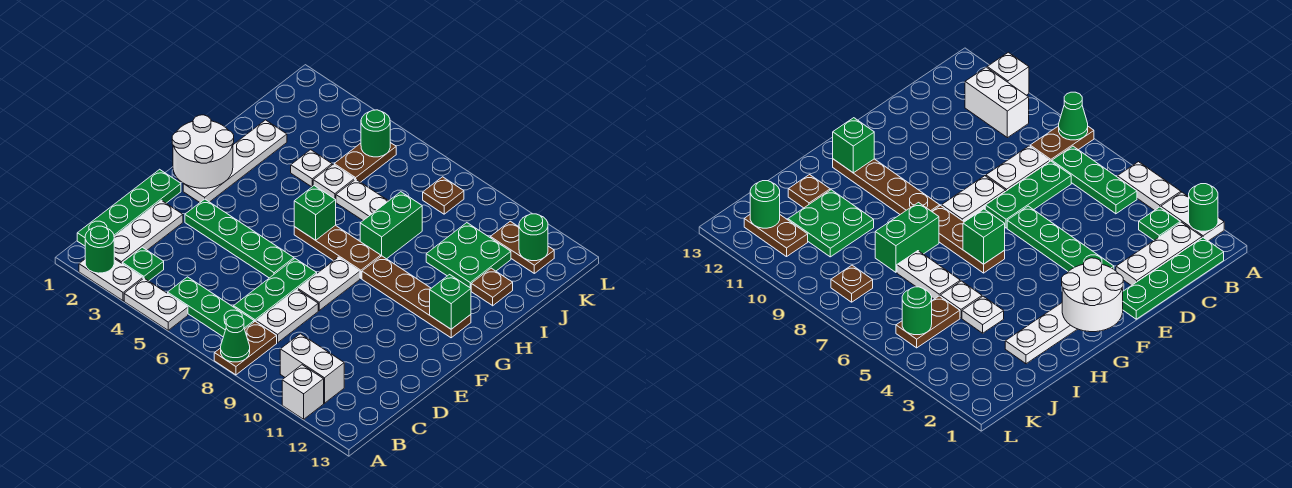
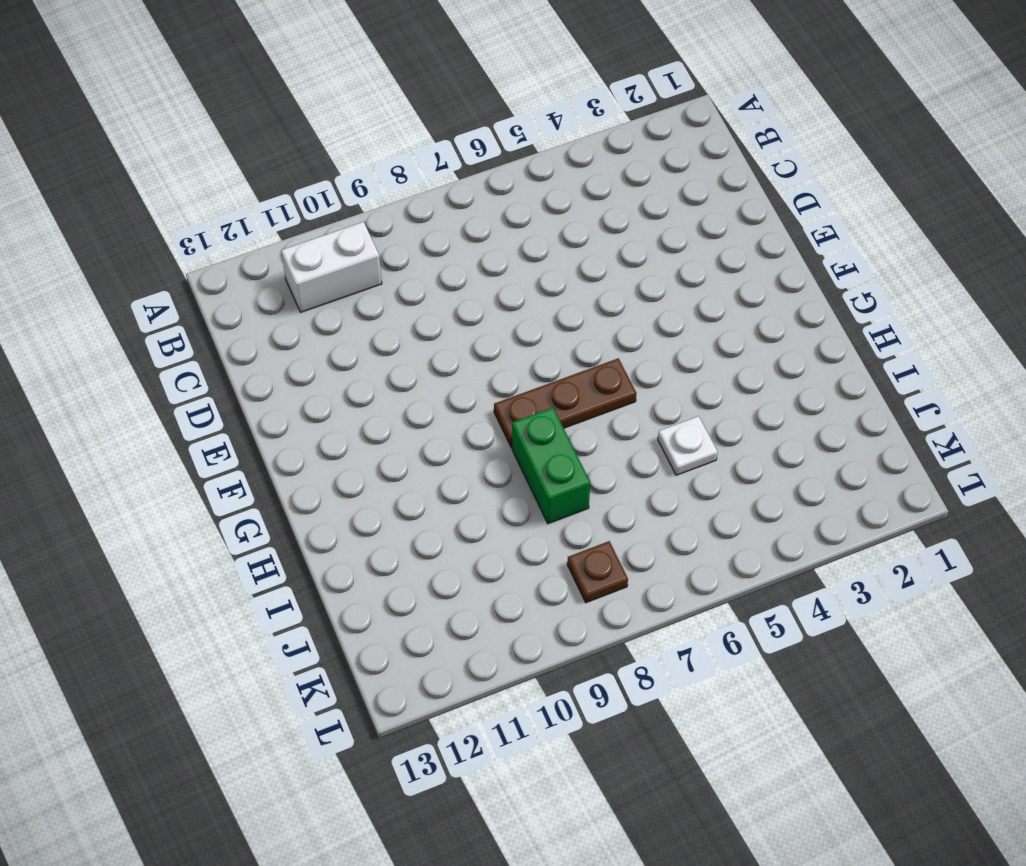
none -> white 1x2 plate [79,259,143,301]
none -> white 1x2 plate [124,278,188,330]
none -> brown 1x2 plate [214,322,277,375]
none -> white 1x1 brick [282,365,324,419]

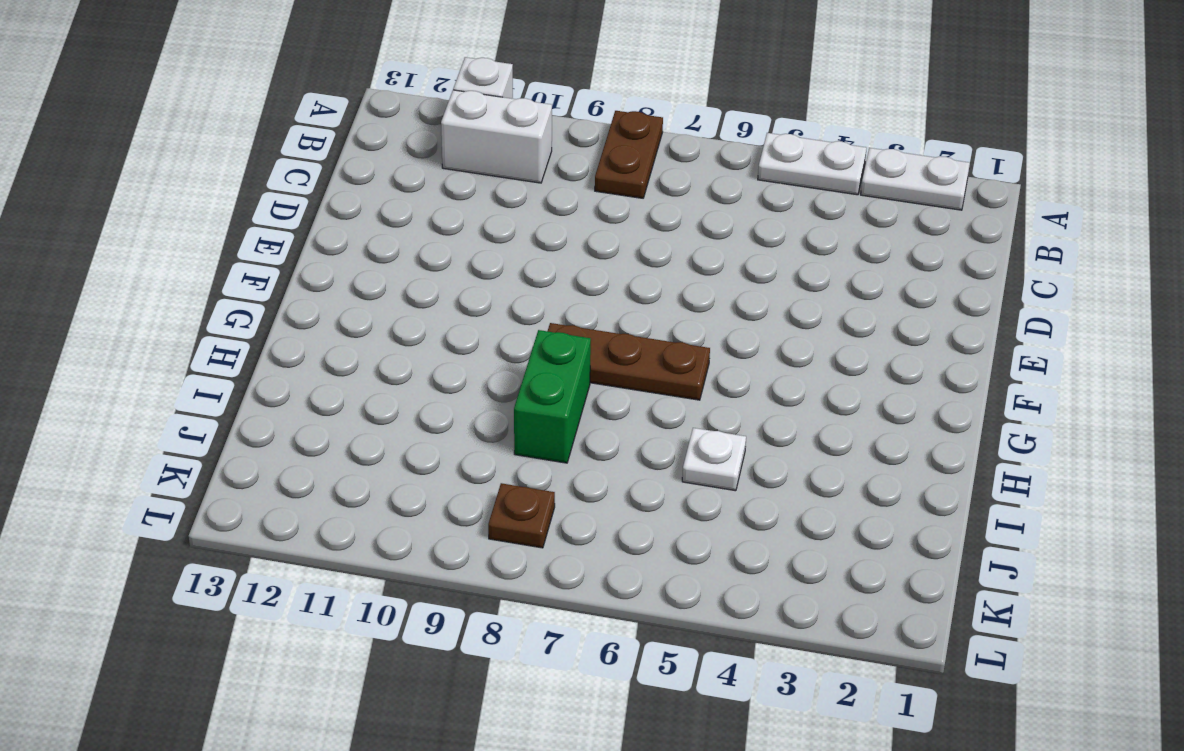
none -> green 1x4 plate [77,169,181,246]
none -> white 1x3 plate [114,200,183,263]
none -> green 1x1 plate [122,247,164,281]
none -> green 1x3 plate [168,277,254,337]

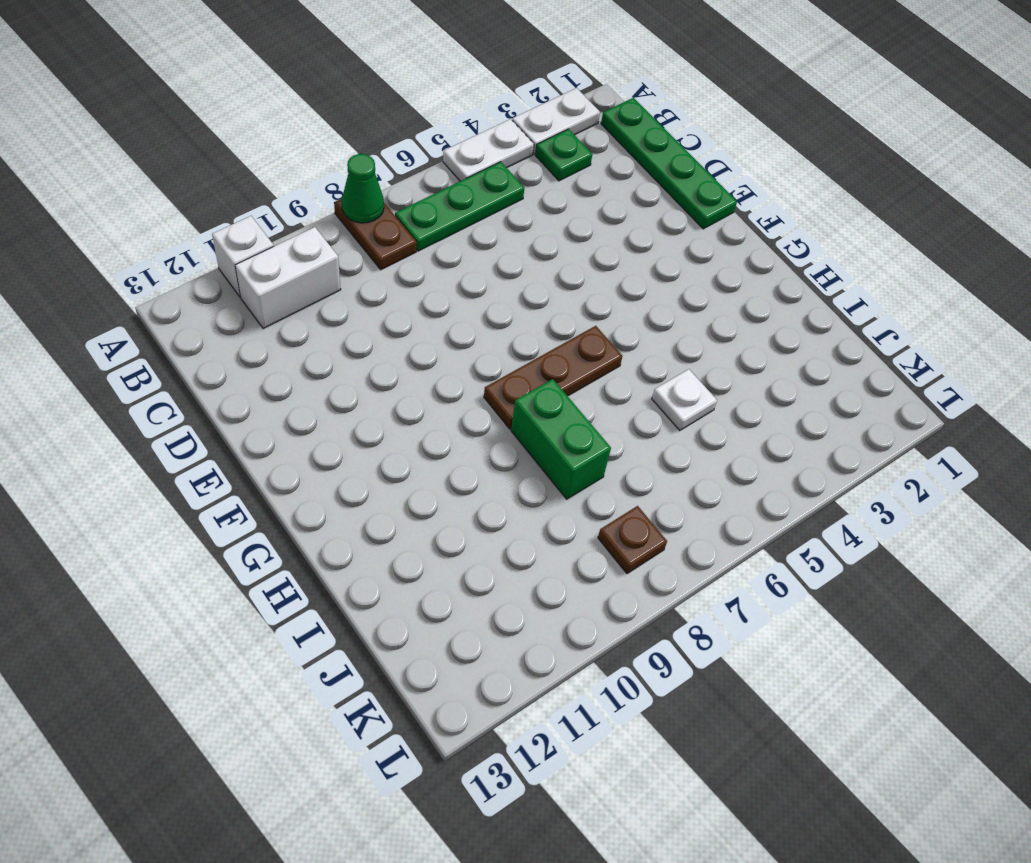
none -> white 1x3 plate [114,200,183,263]
none -> green 1x3 plate [234,259,317,322]
none -> white 1x2 plate [256,289,318,343]
none -> green 1x4 plate [185,199,294,278]

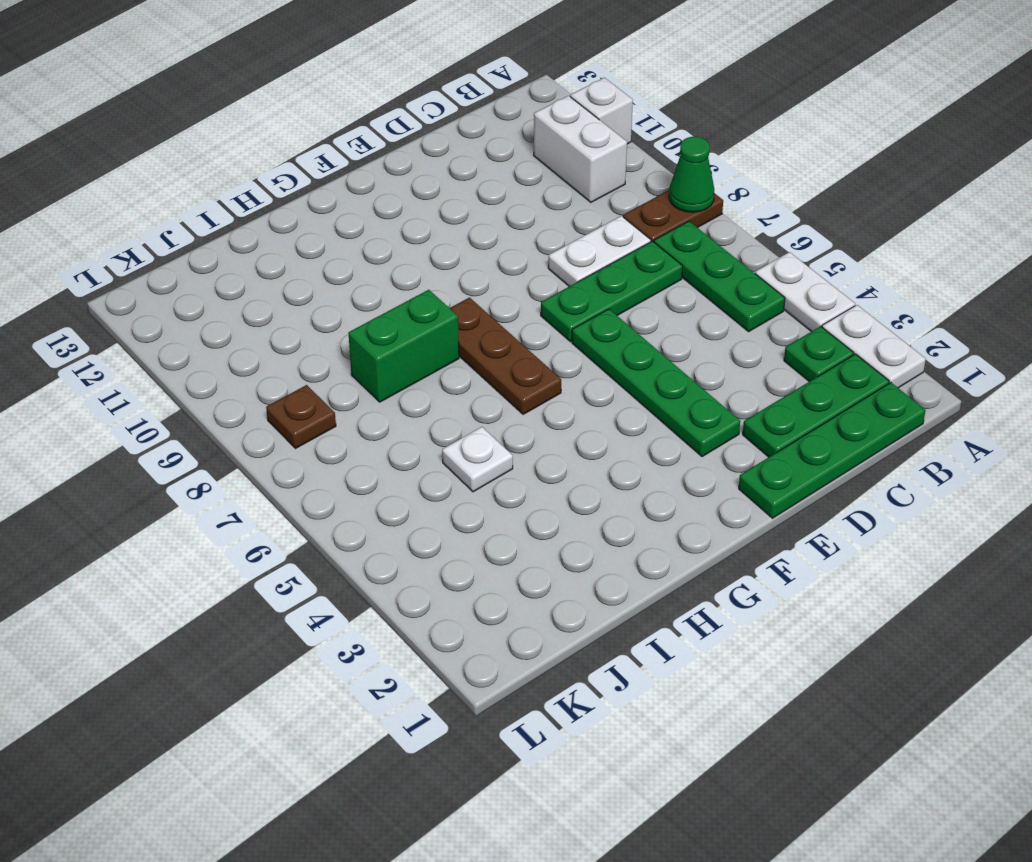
green 1x3 plate [743,354,889,457] -> white 1x3 plate [114,200,183,263]
none -> white 1x2 plate [298,257,360,310]
none -> white 1x4 plate [183,120,287,202]
none -> brown 1x4 plate [362,256,471,338]
none -> white 1x1 plate [291,150,332,187]

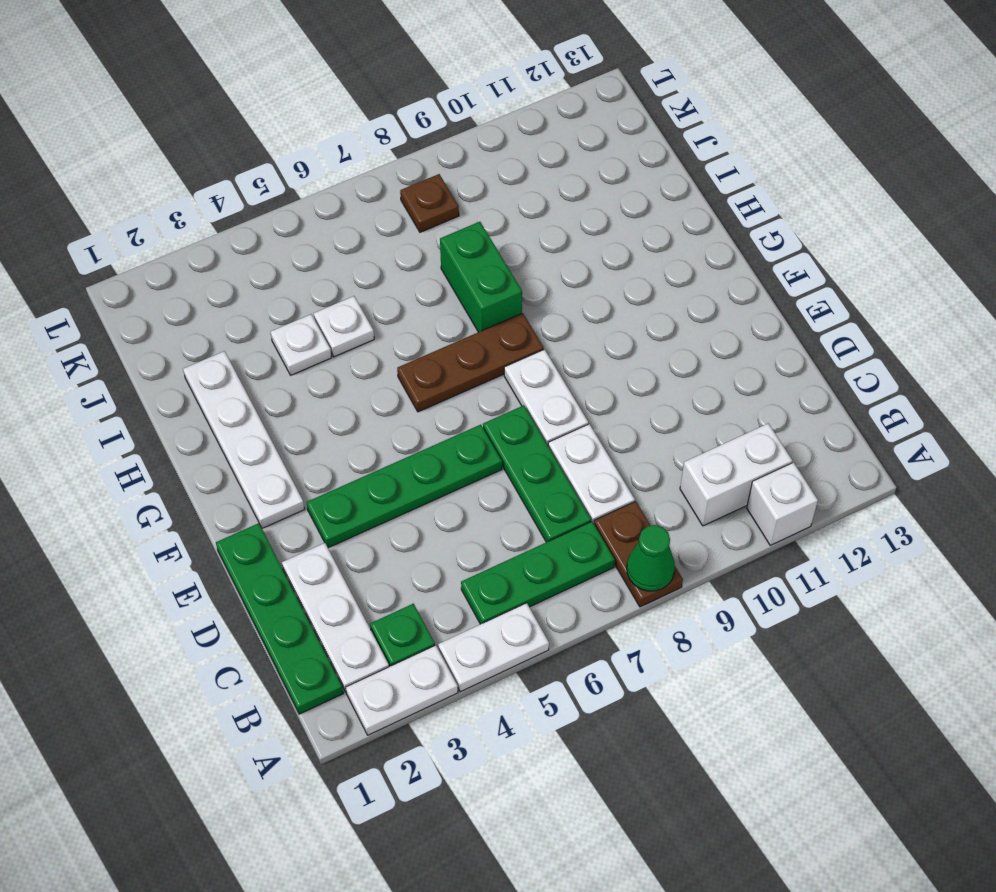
none -> brown 1x4 plate [362,256,471,338]
none -> white 1x2 plate [336,179,388,220]
none -> green 2x2 plate [426,223,511,288]
none -> brown 1x1 plate [471,268,513,306]

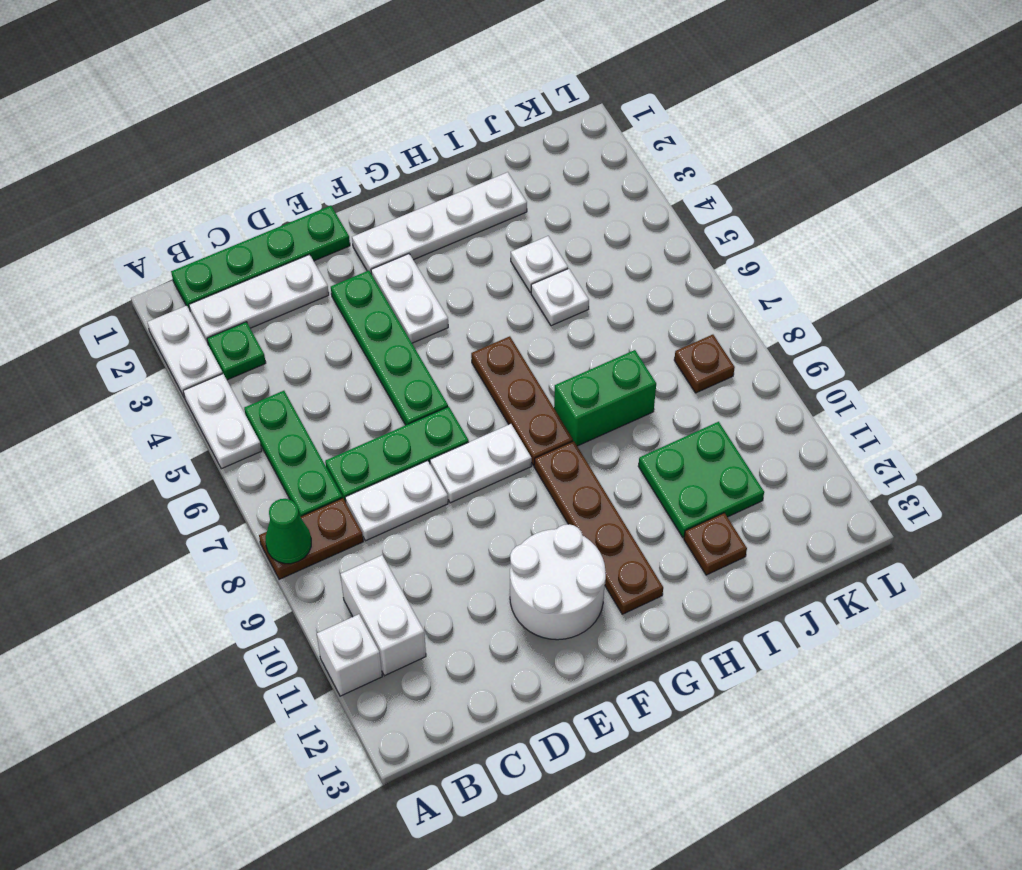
white 2x2 round brick [510,524,606,640] -> white 2x2 round brick moved to [172,115,234,188]
white 1x2 plate [371,254,448,343] -> white 1x2 plate moved to [336,179,388,220]
none -> brown 1x2 plate [334,143,396,182]
none -> brown 1x2 plate [490,221,554,273]
none -> green 1x1 round brick [85,226,114,273]
none -> green 1x1 brick [294,186,336,240]

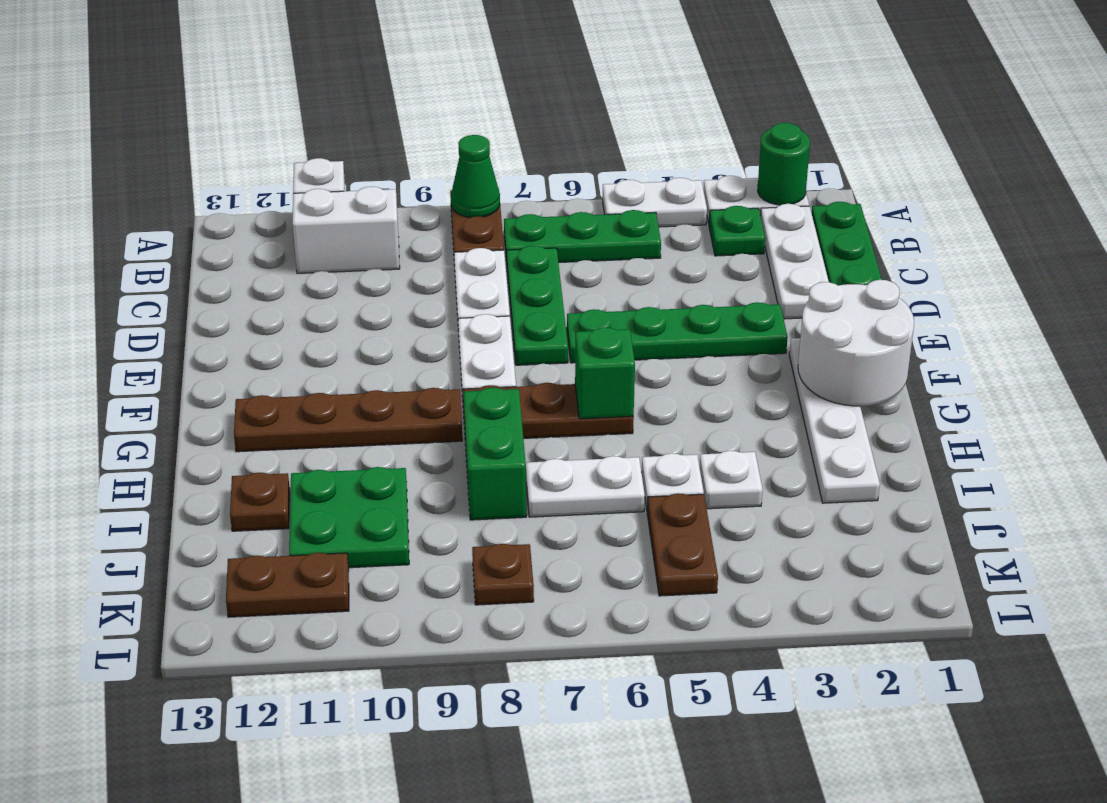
none -> green 1x1 brick [430,275,471,329]
none -> green 1x1 round brick [361,110,390,157]
none -> green 1x1 round brick [519,214,548,261]

